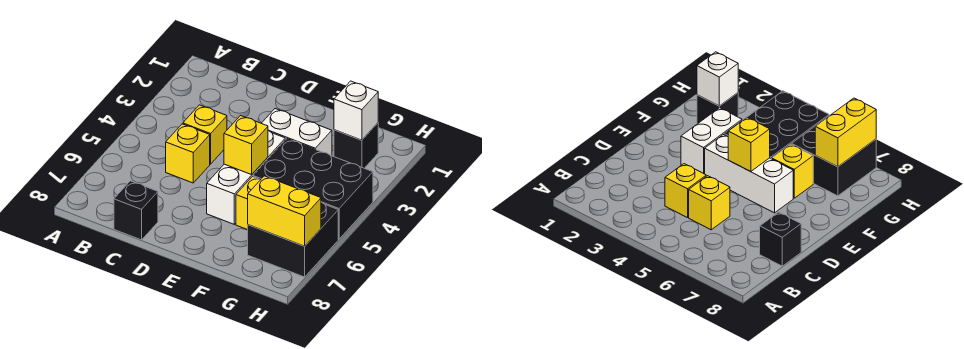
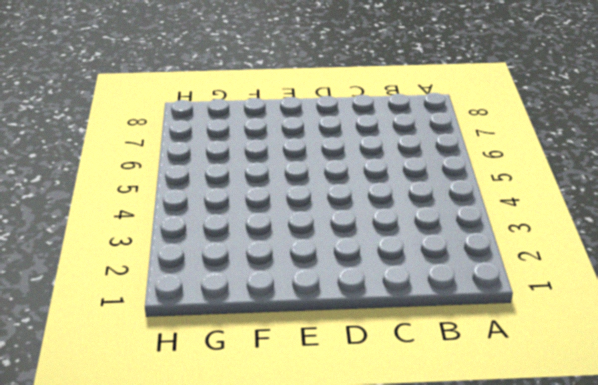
none -> yellow 1x1 brick [183,105,227,164]
none -> yellow 1x1 brick [166,124,210,183]
none -> black 1x1 brick [114,181,158,240]

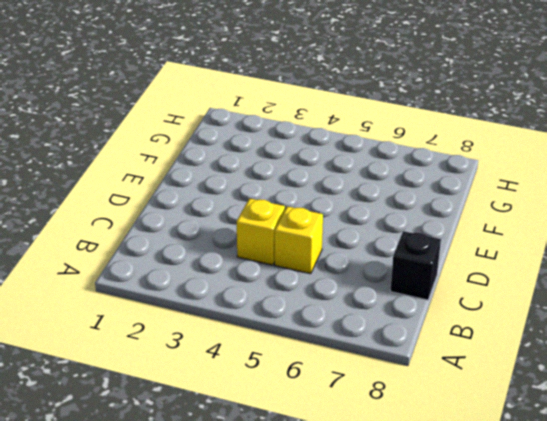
none -> white 1x2 brick [261,109,332,156]
none -> white 1x3 brick [207,131,285,224]
none -> black 2x3 brick [253,139,373,239]

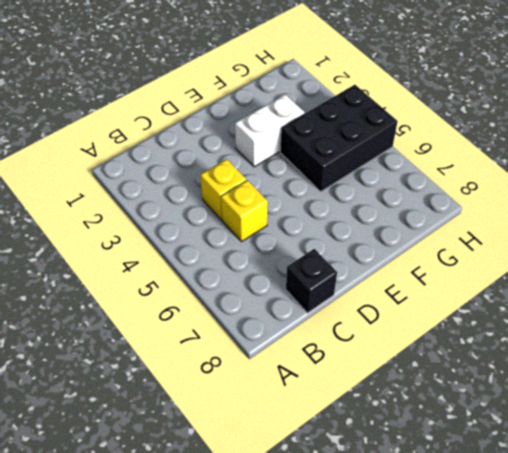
none -> white 1x3 brick [207,131,285,224]
none -> yellow 1x1 brick [236,177,261,230]
none -> black 1x1 brick [334,123,378,168]

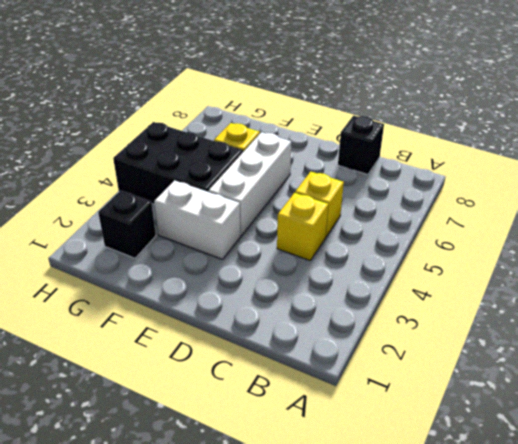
none -> black 2x2 brick [248,202,338,277]
none -> yellow 1x1 brick [224,116,268,175]
none -> white 1x1 brick [334,81,378,140]

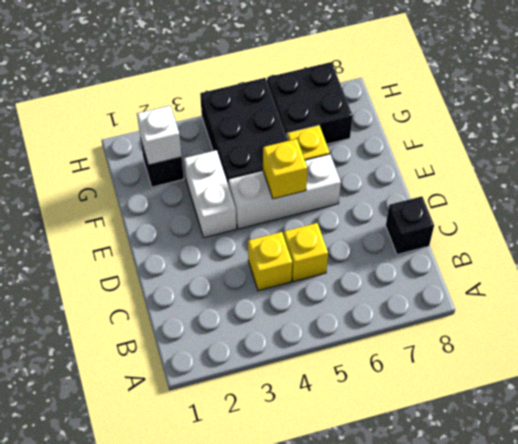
none -> yellow 1x2 brick [248,176,321,246]

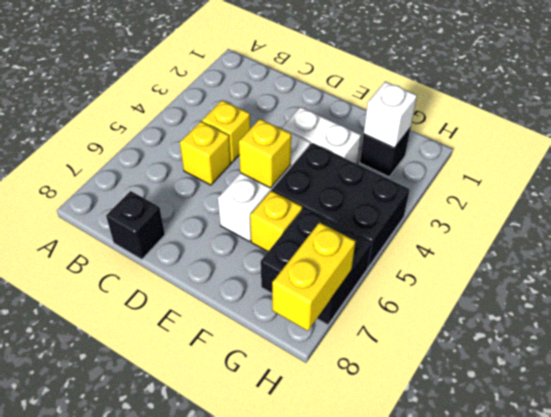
yellow 1x2 brick [272,222,356,331] -> yellow 1x2 brick turned to [248,176,321,246]

